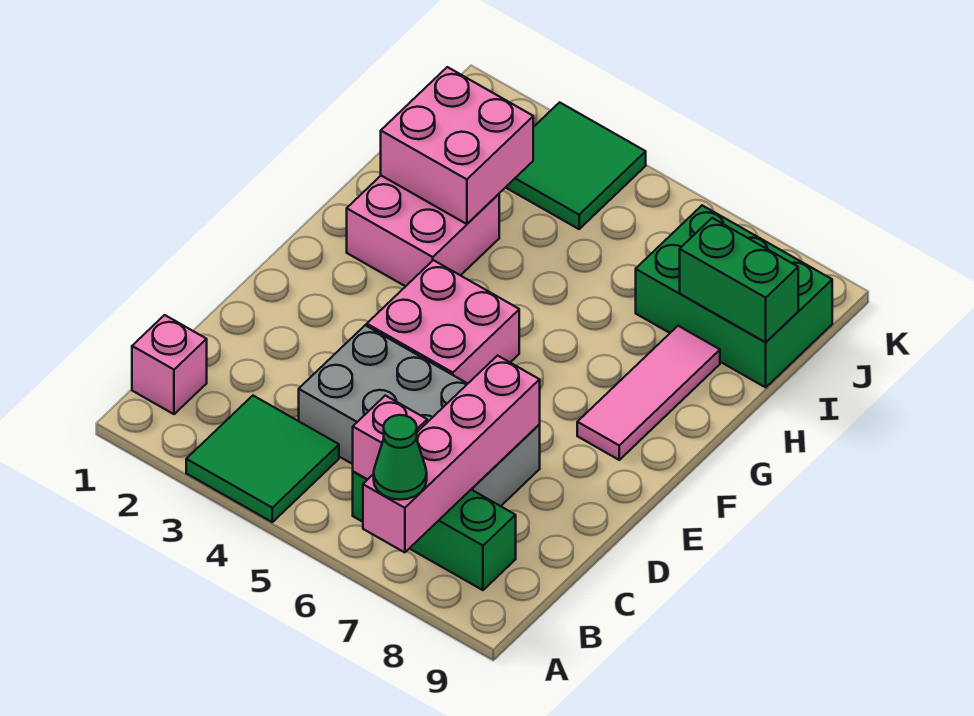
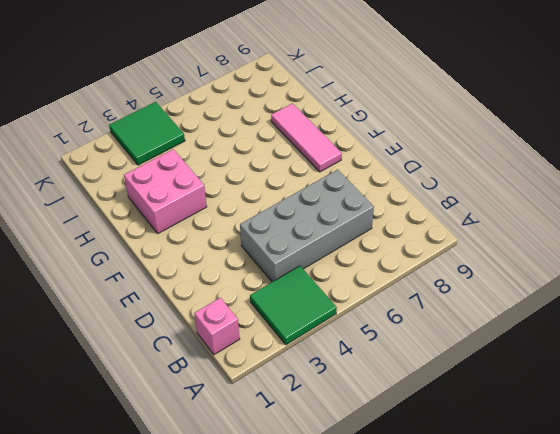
none -> green 1x3 brick [353,471,516,590]
none -> pink 2x2 brick [367,260,519,383]
none -> green 2x3 brick [636,205,832,387]

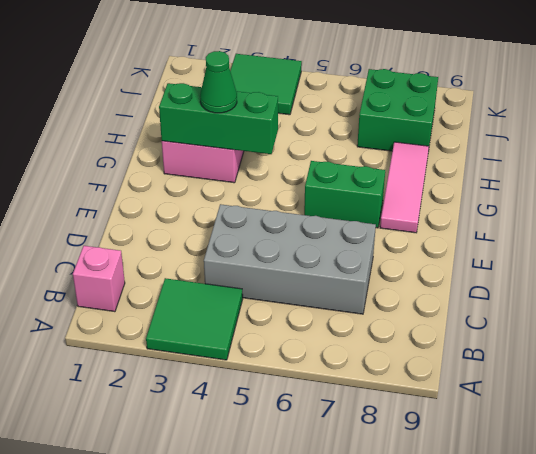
green 1x2 brick [304,161,385,228] -> green 1x2 brick moved to [680,218,798,342]
green 1x3 brick [159,83,278,154] -> green 1x3 brick moved to [353,471,516,590]
green 1x1 cone [200,51,237,113] -> green 1x1 cone moved to [374,415,427,500]
green 2x2 brick [357,69,438,152] -> green 2x3 brick [636,205,832,387]
none -> pink 2x2 brick [367,260,519,383]
none -> pink 1x4 brick [363,356,540,553]
none -> pink 1x1 brick [353,396,427,479]

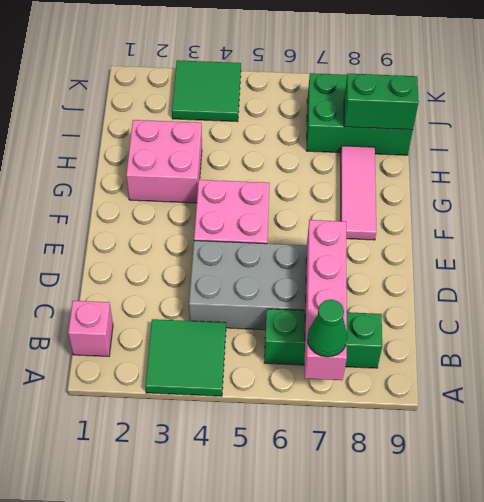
none -> pink 1x1 brick [353,396,427,479]
none -> pink 2x2 brick [381,67,533,224]

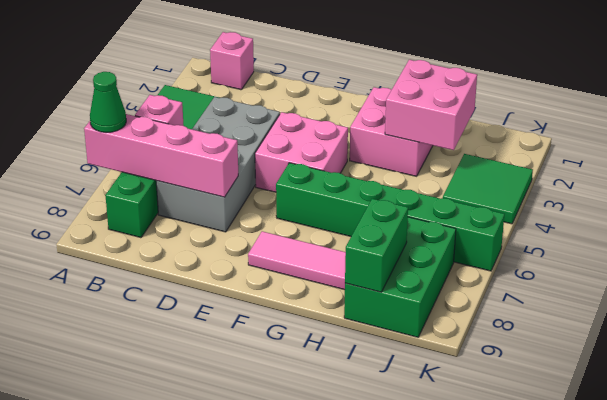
green 1x6 brick [276,163,504,271] -> none

